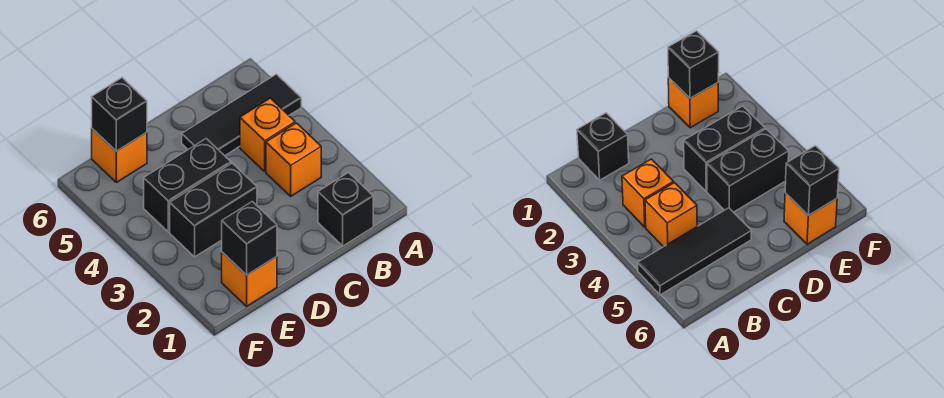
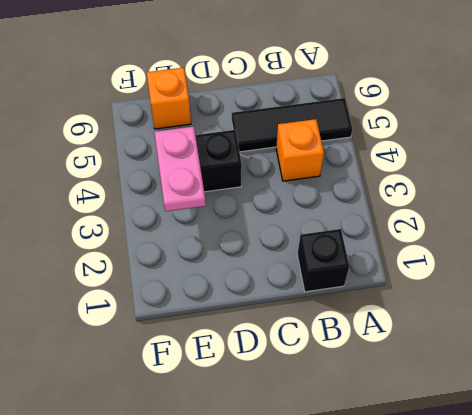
pink 1x2 plate [154,126,206,211] -> none
none -> orange 1x1 brick [266,123,321,196]
none -> black 1x2 brick [170,163,257,257]

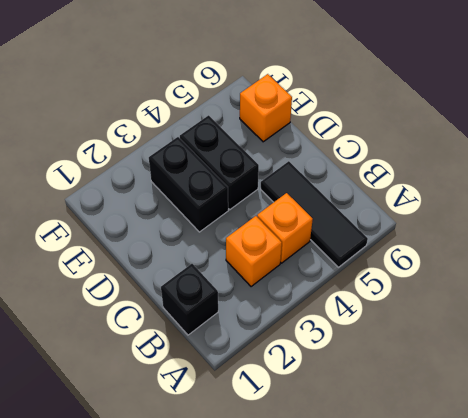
none -> orange 1x1 brick [222,252,277,306]
none -> black 1x1 brick [222,201,277,275]

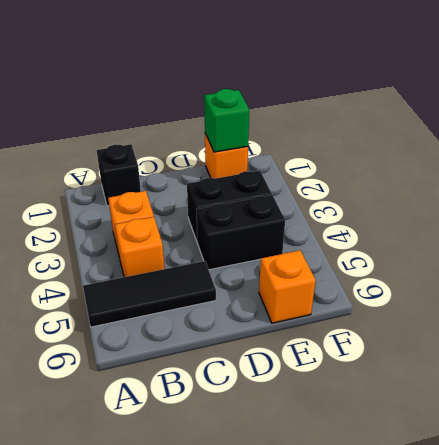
green 1x1 brick [204,89,249,152] -> black 1x1 brick [222,201,277,275]
none -> black 1x1 brick [92,78,147,151]

